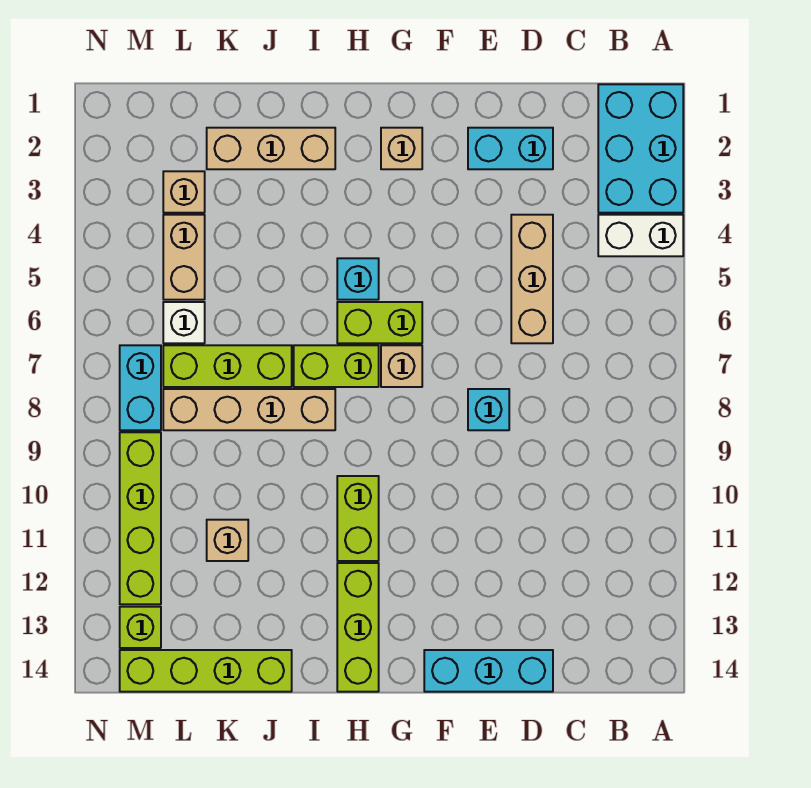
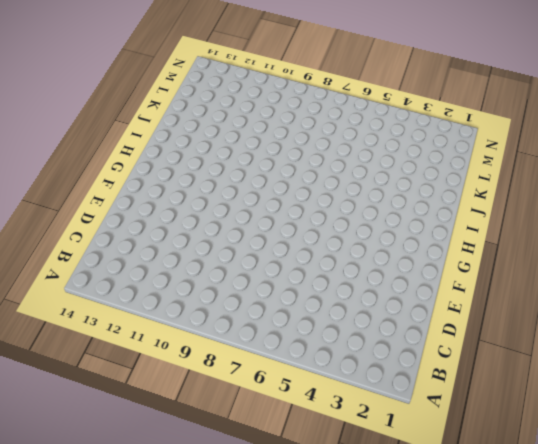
none -> cyan 2x3 brick [598,84,683,213]
none -> white 1x2 brick [598,215,683,256]
none -> cyan 1x2 brick [468,128,553,169]

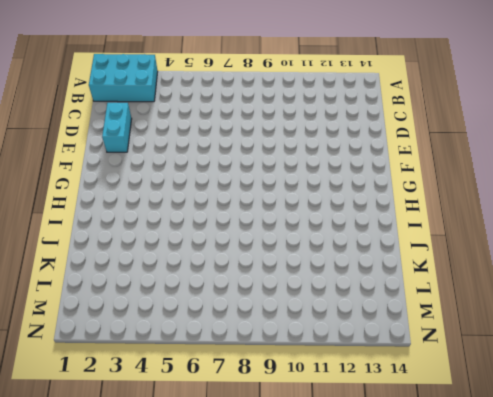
none -> white 1x2 brick [598,215,683,256]
none -> tan 1x3 brick [511,215,553,343]
none -> cyan 1x3 brick [424,650,553,692]

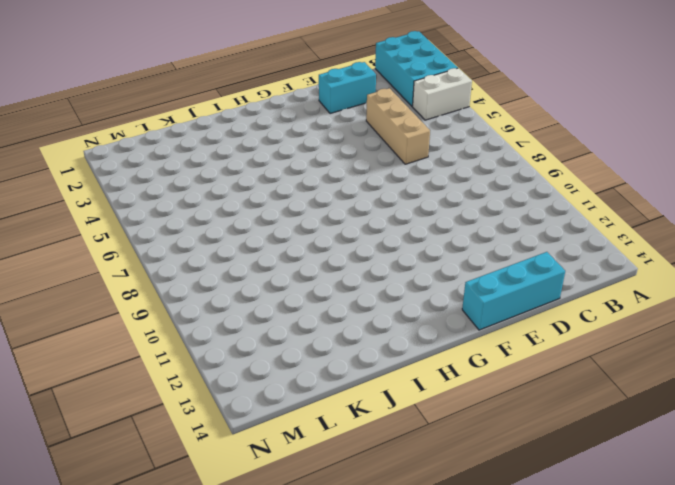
none -> cyan 1x1 brick [468,389,509,430]
none -> tan 1x1 brick [381,128,422,169]
none -> lime 1x2 brick [337,302,422,343]

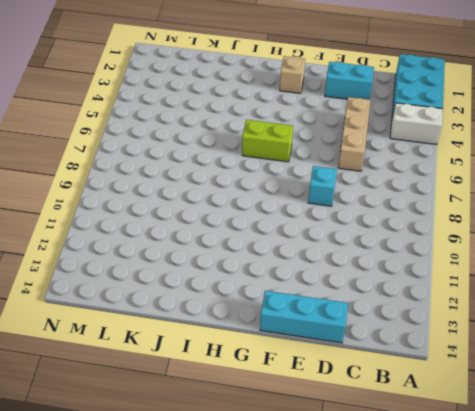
none -> tan 1x1 brick [381,345,422,387]
none -> cyan 1x1 brick [337,258,379,300]
none -> lime 1x2 brick [294,345,379,387]

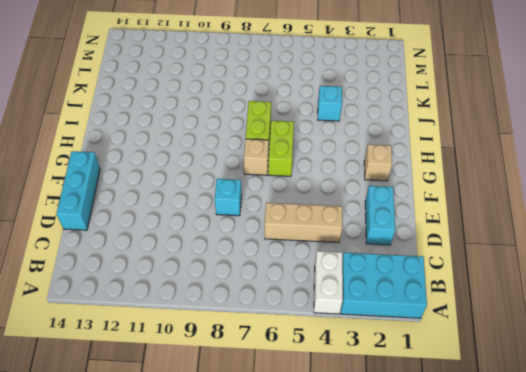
cyan 1x1 brick [318,86,342,121] -> cyan 1x1 brick moved to [337,258,379,300]
none -> lime 1x2 brick [337,476,379,561]
none -> lime 1x3 brick [337,563,379,692]
none -> tan 1x3 brick [207,128,335,169]

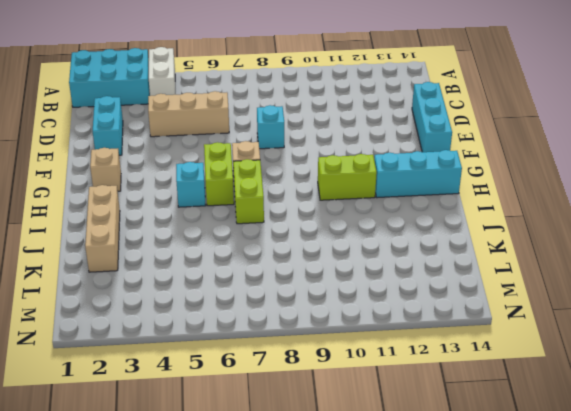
cyan 1x3 brick [374,150,462,198] -> lime 1x3 brick [337,563,379,692]
none -> tan 1x4 brick [163,389,335,430]
none -> lime 1x3 brick [163,345,292,387]
none -> lime 1x4 brick [120,650,292,692]

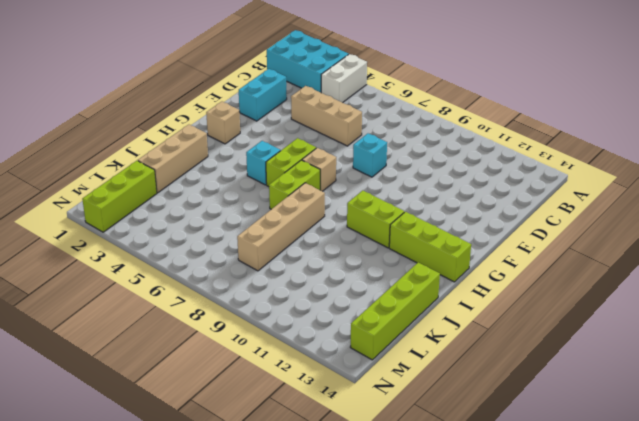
lime 1x3 brick [82,161,157,232] -> lime 1x3 brick moved to [163,345,292,387]
none -> cyan 1x3 brick [424,650,553,692]
none -> tan 1x1 brick [207,520,248,561]
none -> tan 1x1 brick [163,171,205,213]

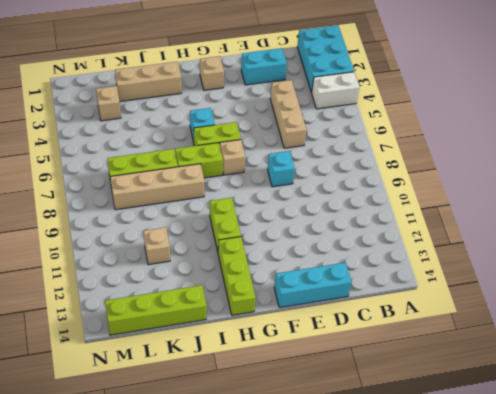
none -> tan 1x2 brick [163,215,205,300]
none -> white 1x1 brick [163,302,205,343]
none -> cyan 1x2 brick [120,345,161,430]

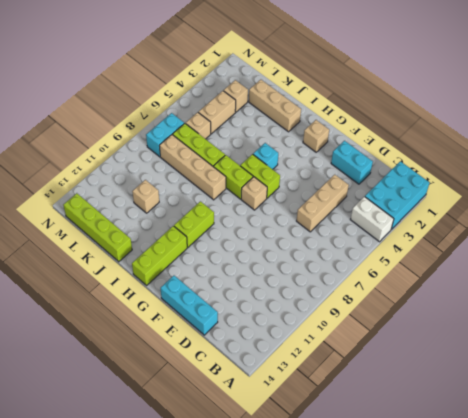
tan 1x1 brick [186,112,211,139] -> white 1x1 brick [163,302,205,343]
none -> cyan 1x1 brick [468,389,509,430]
none -> lime 1x4 brick [120,432,161,604]
none -> lime 1x1 brick [120,607,161,648]

